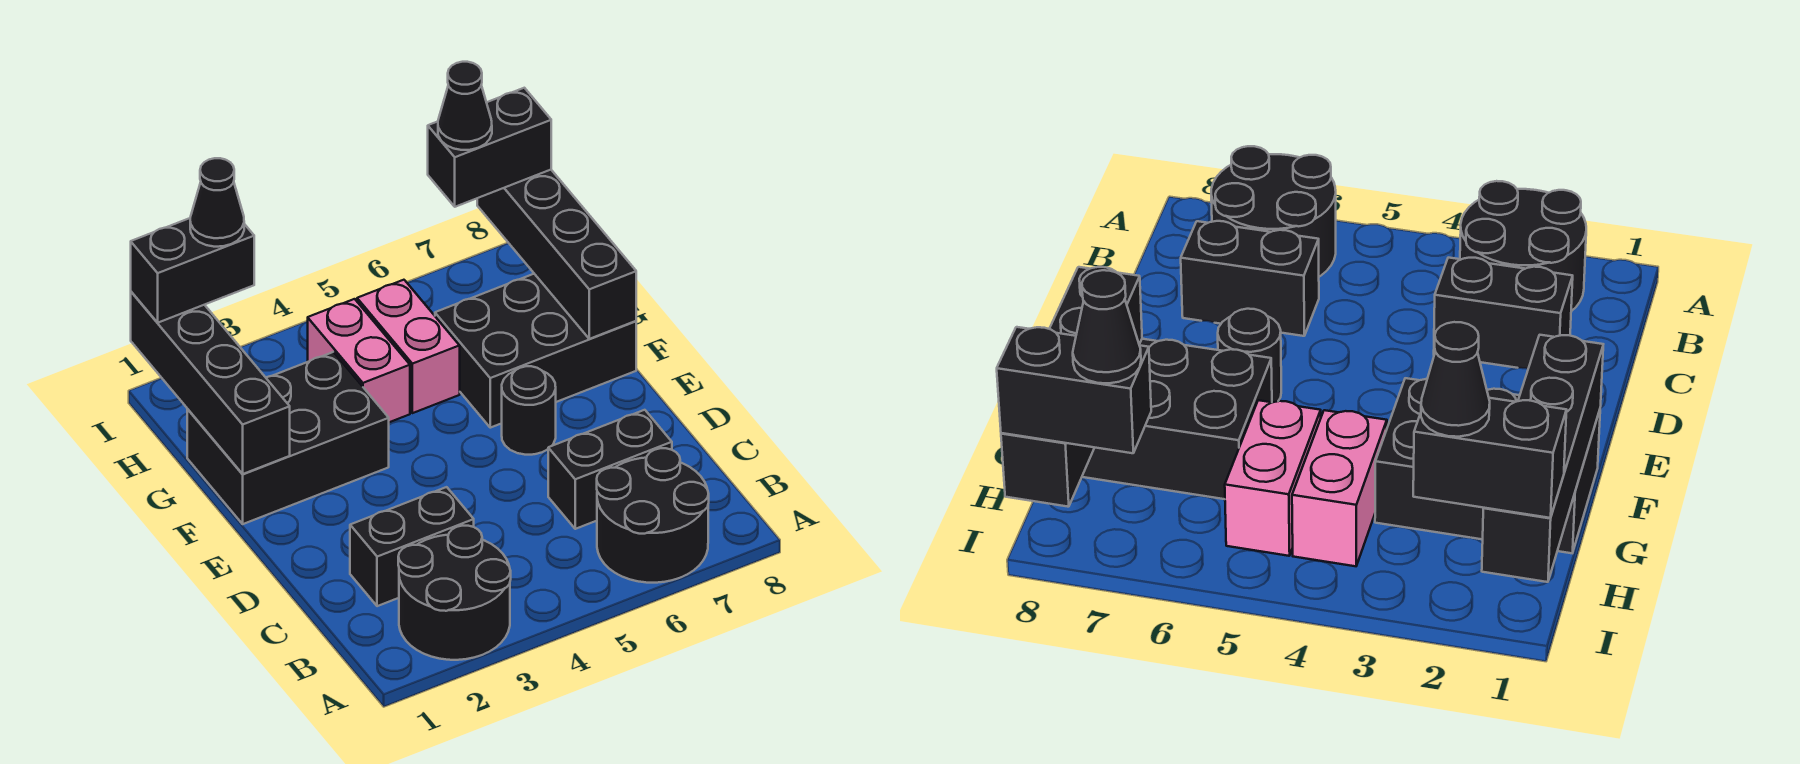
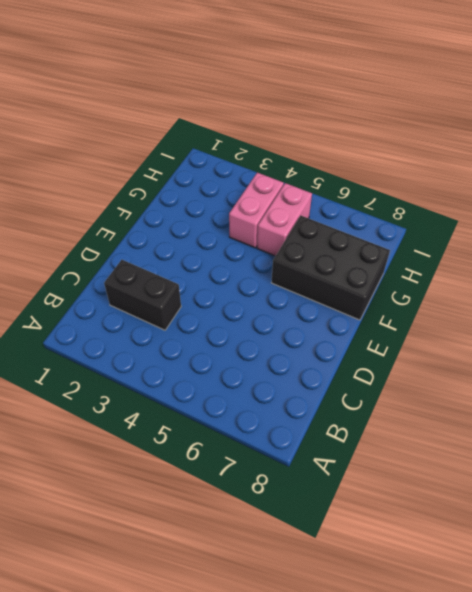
none -> black 2x2 round brick [398,526,511,660]
none -> black 2x2 round brick [597,448,709,583]
none -> black 1x2 brick [548,410,672,529]

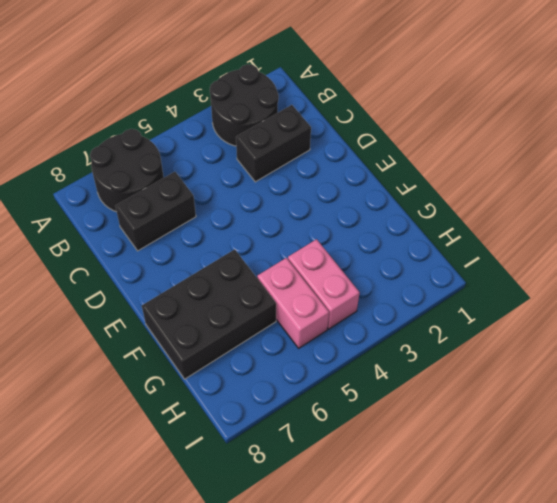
none -> black 1x1 round brick [502,366,556,455]
none -> black 2x3 brick [187,352,389,524]
none -> black 1x4 brick [131,292,290,474]

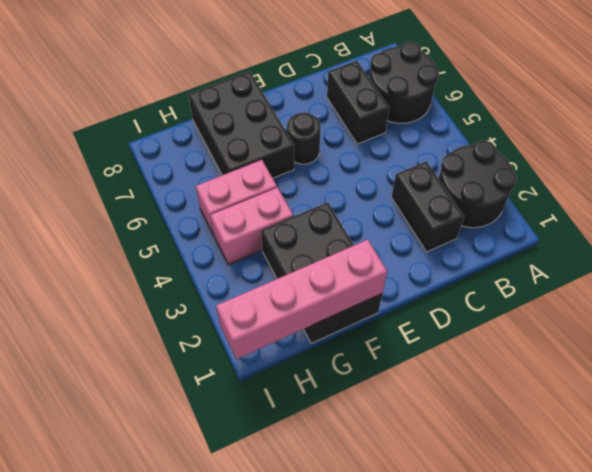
pink 1x4 brick [216,240,387,359] -> black 1x4 brick [131,292,290,474]
none -> black 1x4 brick [477,170,636,339]
none -> black 1x2 brick [131,218,254,323]
none -> black 1x2 brick [428,88,551,207]

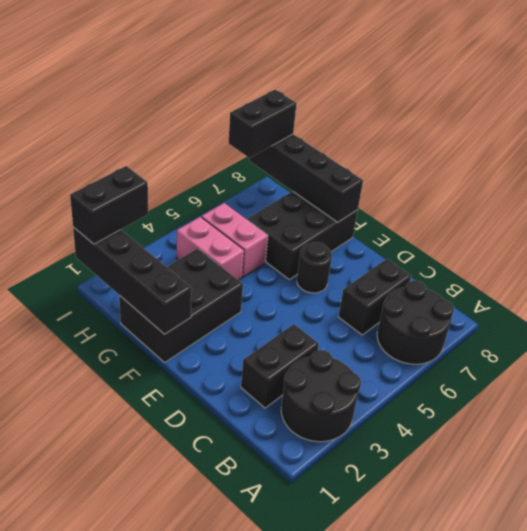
none -> black 1x1 cone [190,158,244,247]
none -> black 1x1 cone [438,62,492,150]

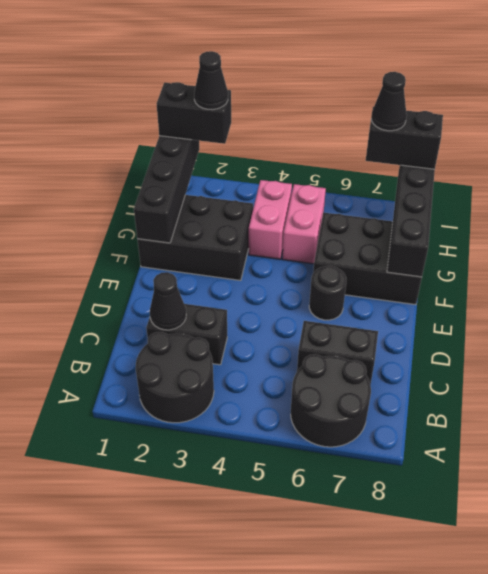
black 1x1 cone [150,272,186,330] -> none

